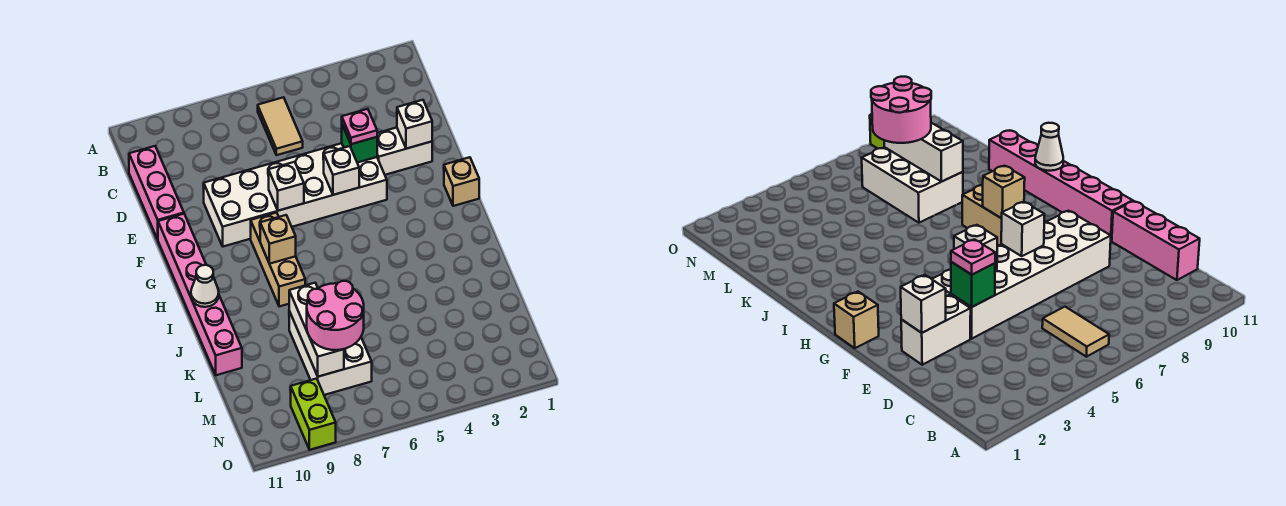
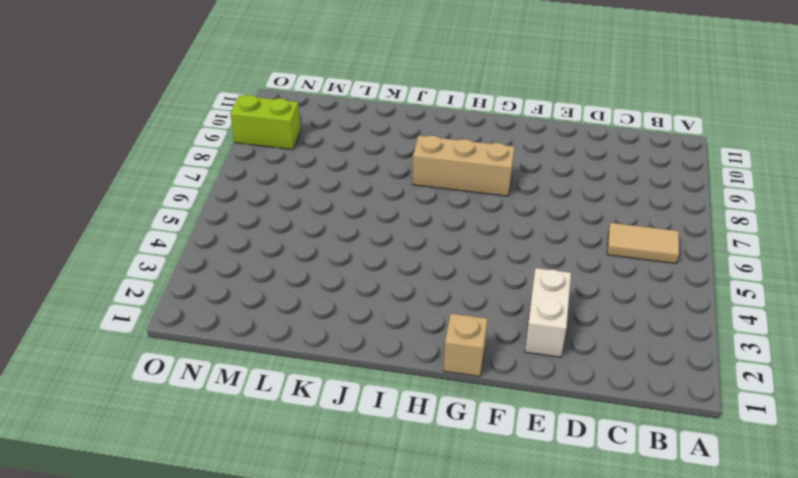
none -> pink 1x3 brick [129,146,184,239]
none -> white 2x6 brick [204,143,387,247]
none -> pink 1x6 brick [158,214,242,375]

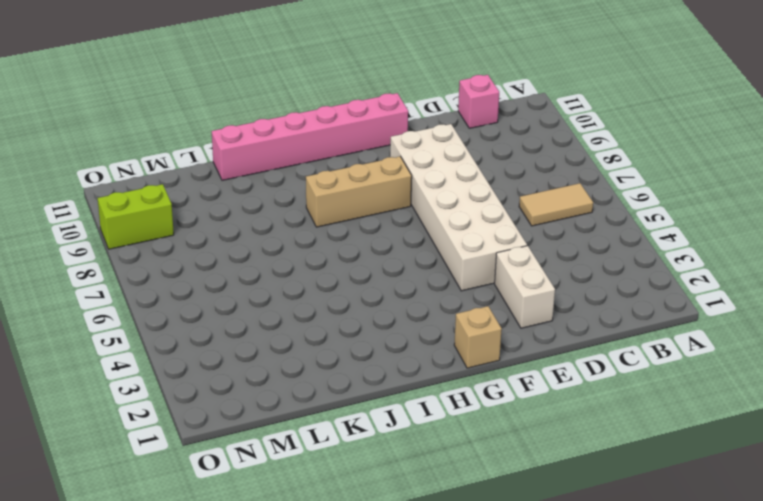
pink 1x1 brick [458,75,499,128] -> pink 1x3 brick [129,146,184,239]
none -> white 2x3 brick [289,311,372,395]
none -> white 1x1 brick [397,100,432,149]
none -> green 1x1 brick [342,125,377,163]

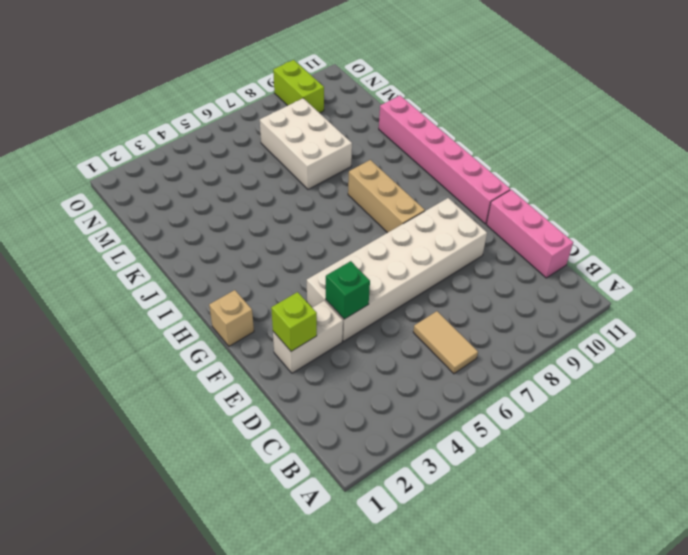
lime 1x1 brick [271,292,317,351] -> white 1x1 brick [397,100,432,149]
none -> white 1x1 brick [323,146,359,195]
none -> white 1x1 brick [269,162,304,211]
none -> tan 1x1 brick [260,215,296,264]

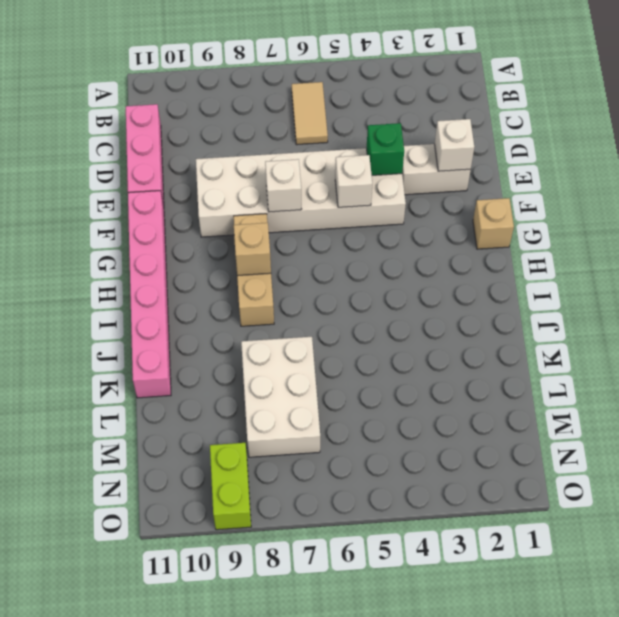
none -> white 1x1 cone [191,265,219,307]
none -> white 1x3 brick [289,283,344,377]
none -> pink 1x1 plate [342,109,377,144]

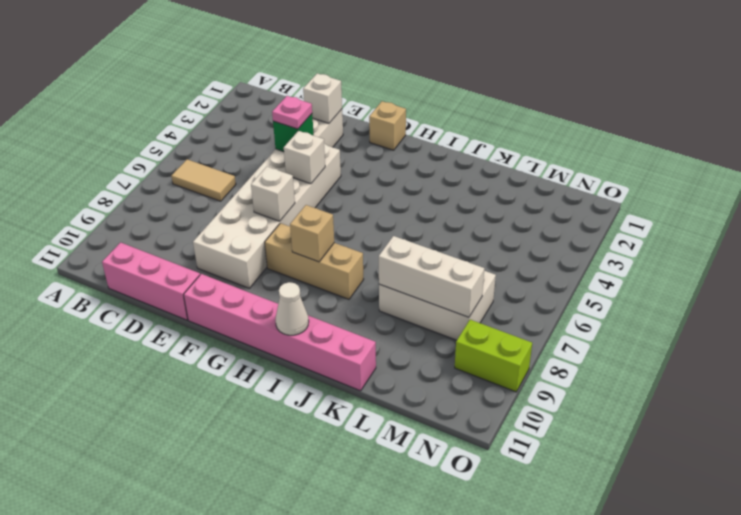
none -> pink 2x2 round brick [307,281,364,350]

